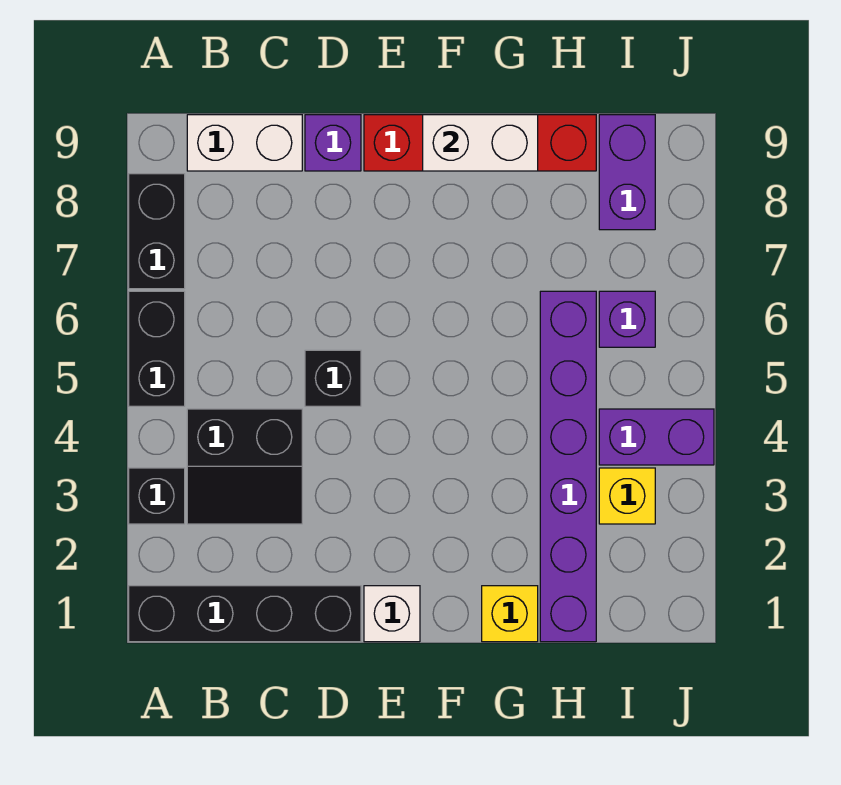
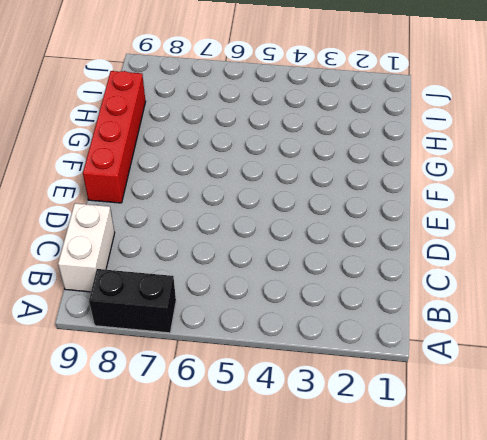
none -> black 1x4 brick [129,586,361,642]
none -> black 1x1 brick [129,468,185,524]
none -> black 1x2 brick [129,291,185,406]

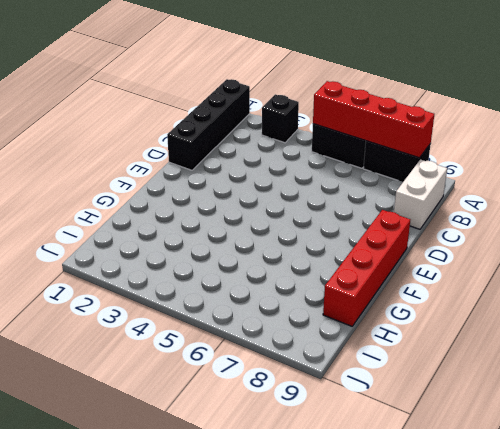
red 1x4 brick [313,81,434,158] -> none
none -> black 2x2 slope [187,409,302,524]
none -> black 1x1 brick [305,350,361,406]
none -> purple 1x1 brick [305,115,361,171]

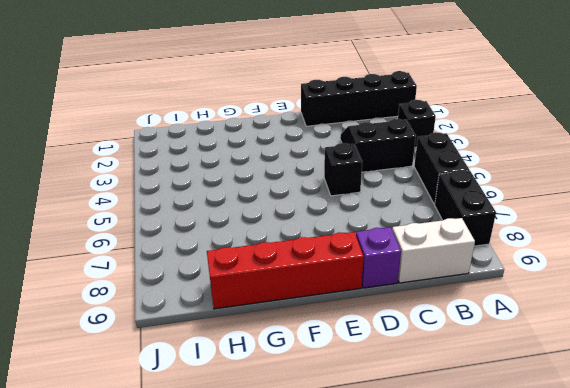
none -> white 1x1 brick [364,586,420,642]
none -> yellow 1x1 brick [482,586,538,642]
none -> purple 1x6 brick [540,291,596,642]

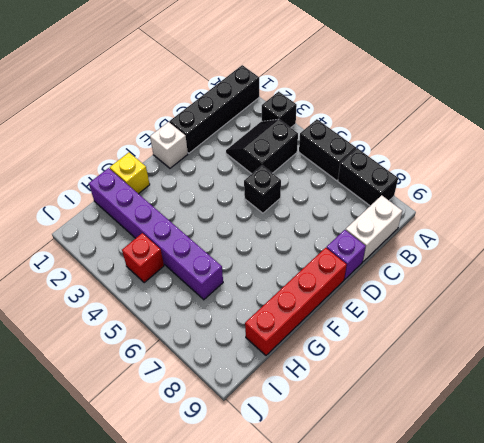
red 1x1 brick [122,233,164,283] -> purple 1x2 brick [599,409,714,465]
none -> yellow 1x1 brick [599,468,655,524]
none -> purple 1x1 brick [599,291,655,347]
none -> purple 1x2 brick [599,115,655,230]

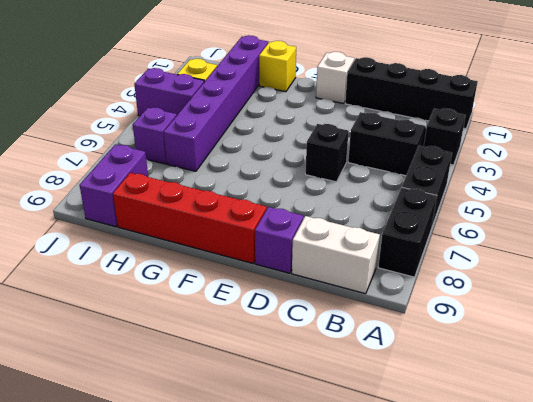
none -> white 1x2 brick [423,115,538,171]

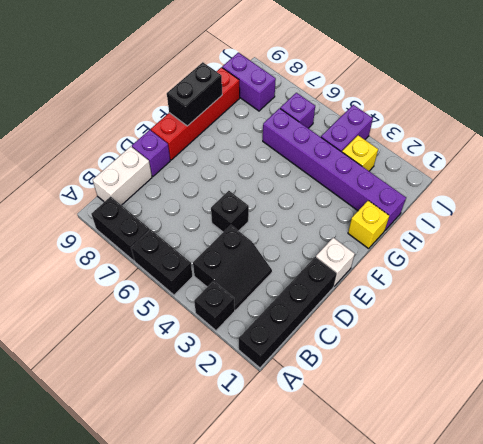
black 1x2 brick [167,62,222,126] -> white 1x2 brick [423,115,538,171]

